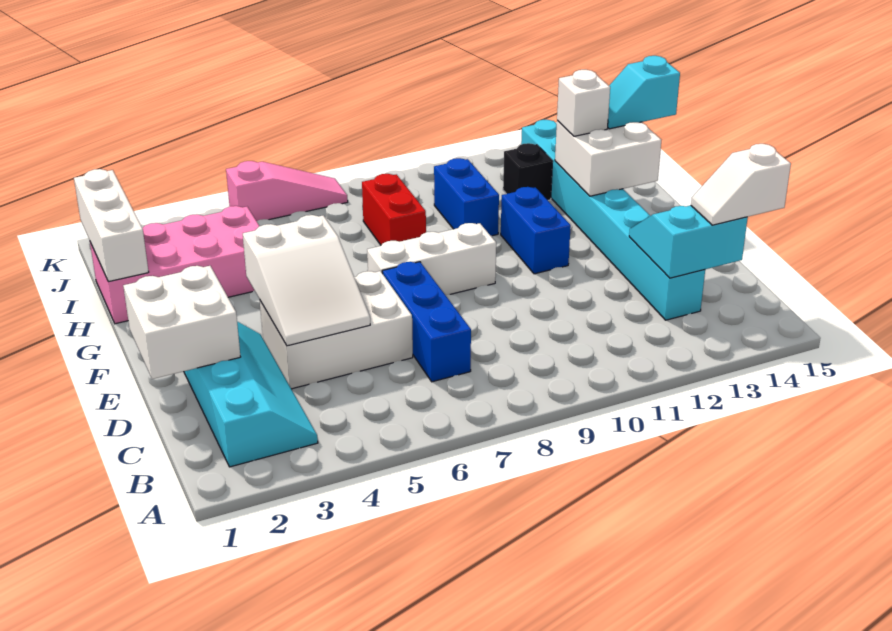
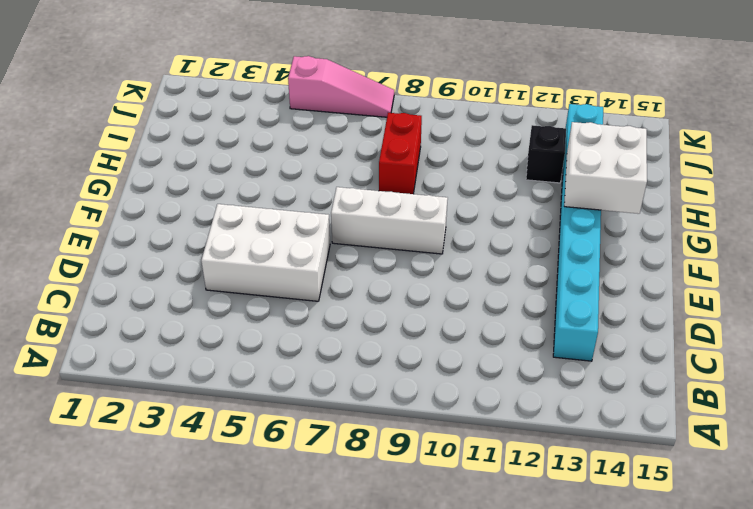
none -> cyan 2x4 slope [184,322,318,467]
none -> blue 1x3 brick [382,262,471,382]
none -> blue 1x2 brick [501,187,571,274]

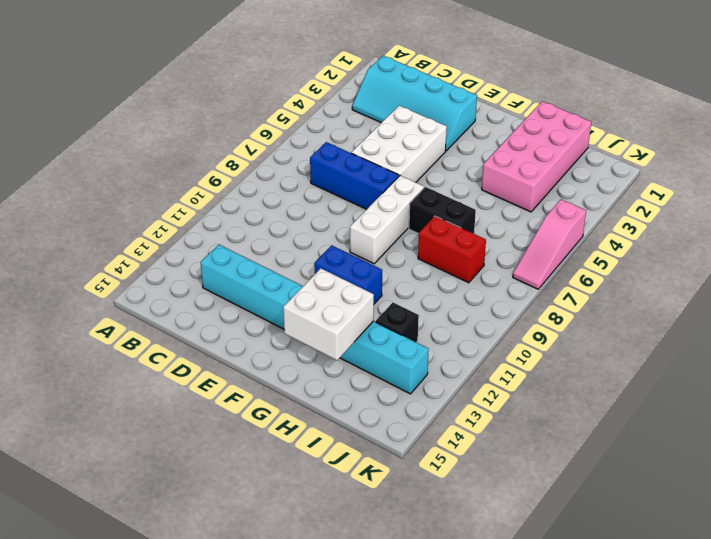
black 1x2 brick [409,187,476,234] -> none
none -> blue 1x2 brick [434,158,499,236]
none -> cyan 2x2 slope [629,205,748,278]
none -> white 2x2 brick [123,266,240,379]

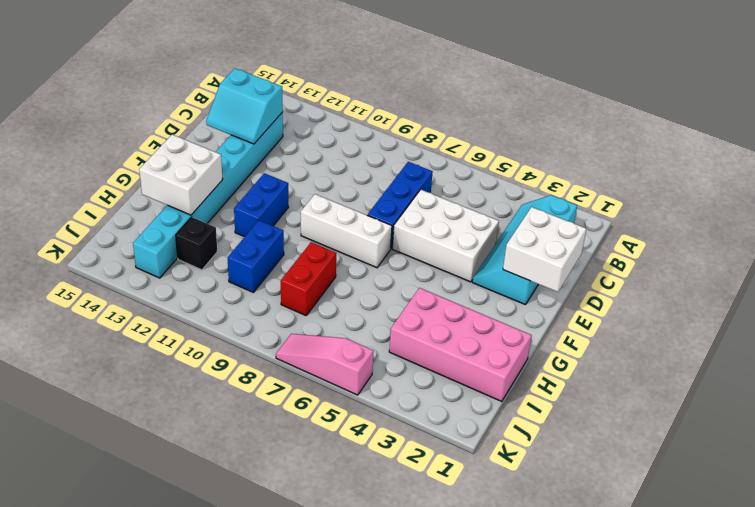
none -> white 2x3 slope [243,215,370,346]
none -> white 1x3 brick [74,169,149,282]
none -> white 1x2 slope [691,144,791,225]

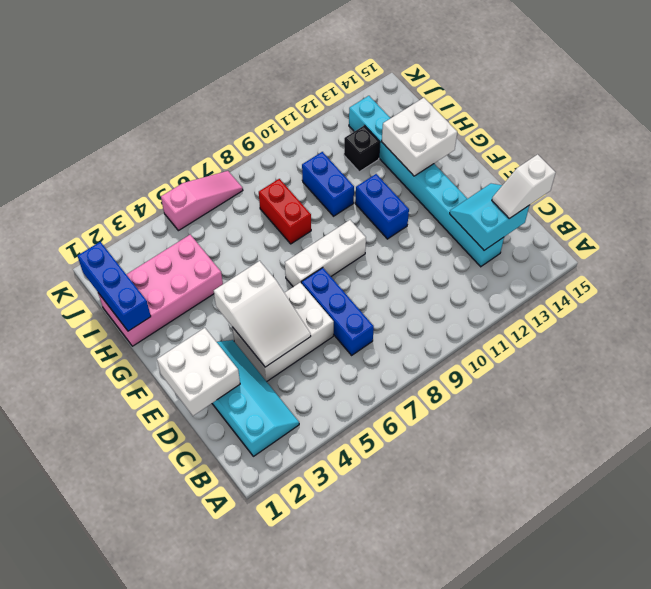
blue 1x3 brick [78,242,151,331] -> white 1x3 brick [74,169,149,282]
none -> white 1x1 brick [557,70,610,136]
none -> cyan 1x2 slope [608,56,680,129]

